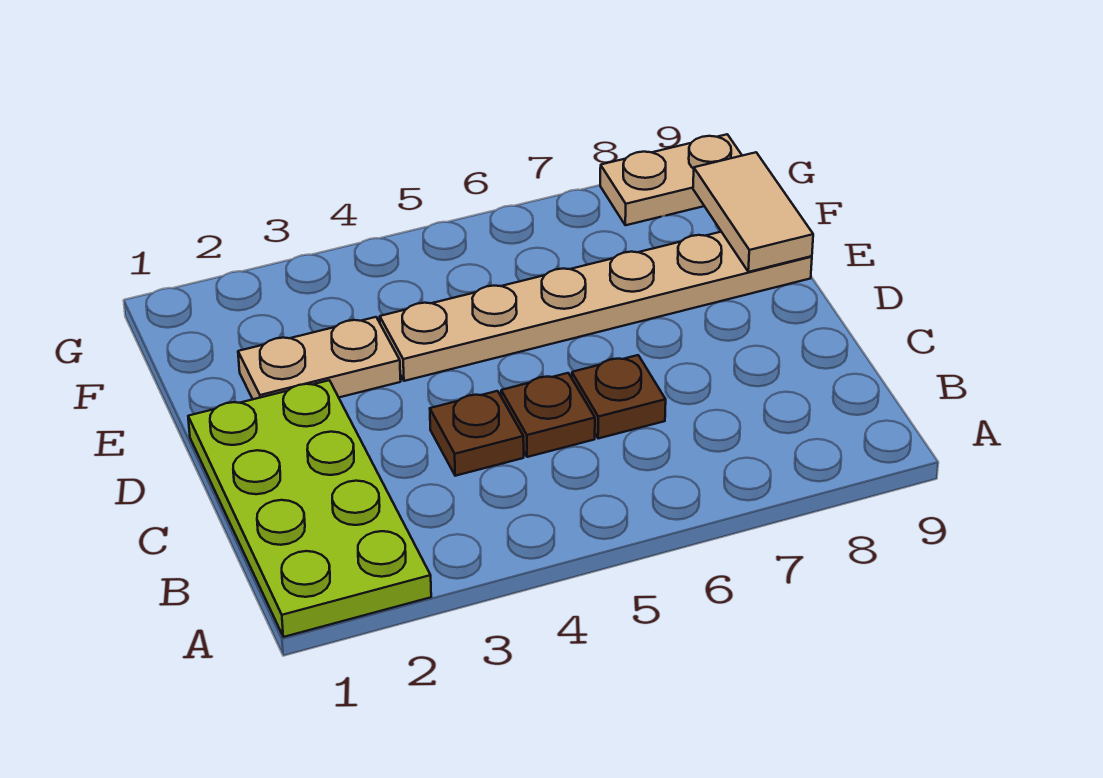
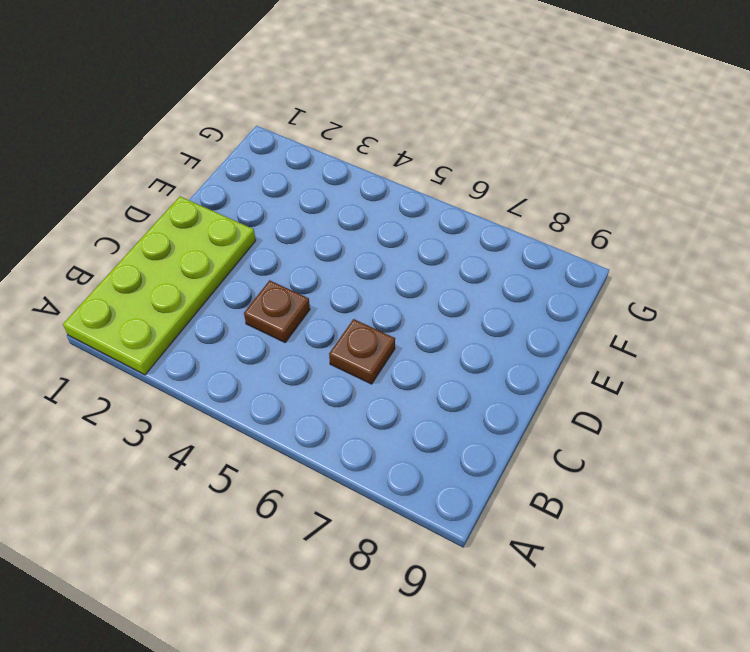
none -> brown 1x1 plate [501,373,595,457]
none -> tan 1x2 plate [238,317,401,399]

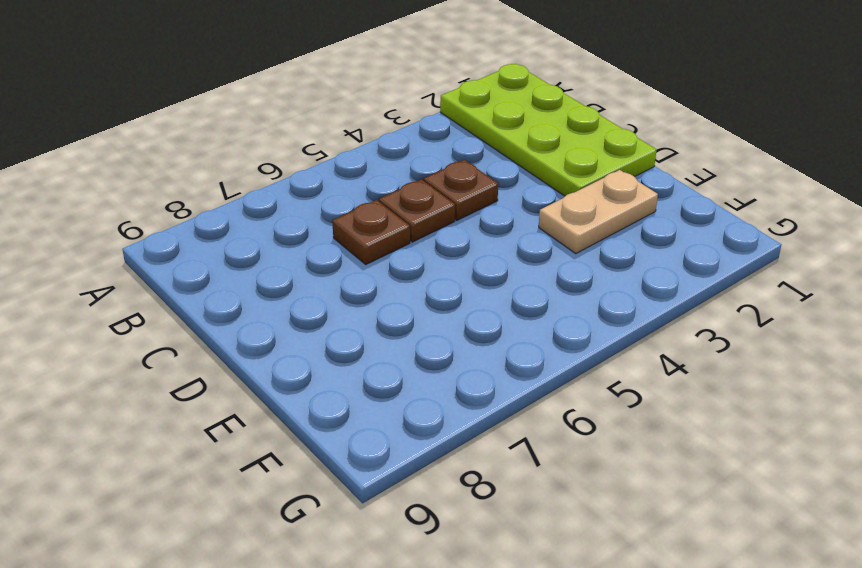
none -> tan 1x6 plate [380,232,812,381]
none -> tan 1x2 plate [600,134,742,225]

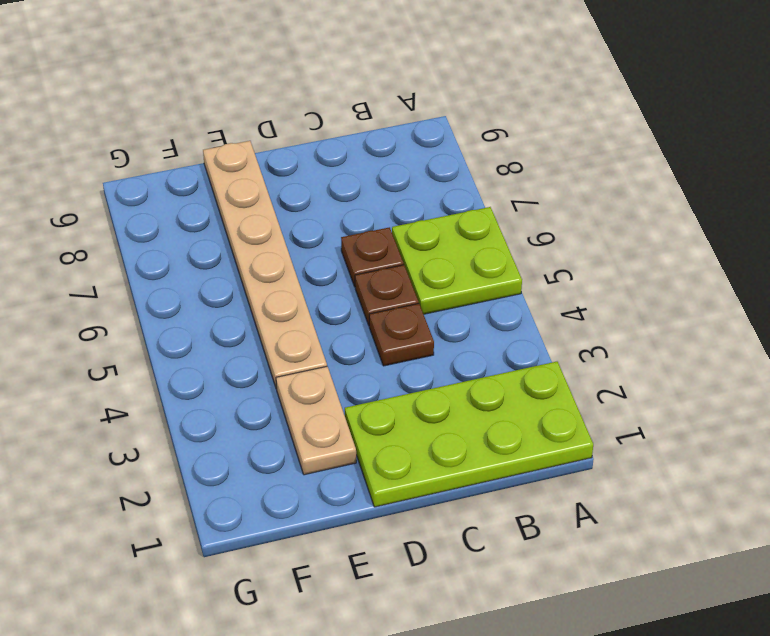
lime 2x2 plate [392,207,522,314] -> none
none -> tan 1x2 plate [600,134,742,225]
none -> tan 1x2 tile [693,152,813,272]

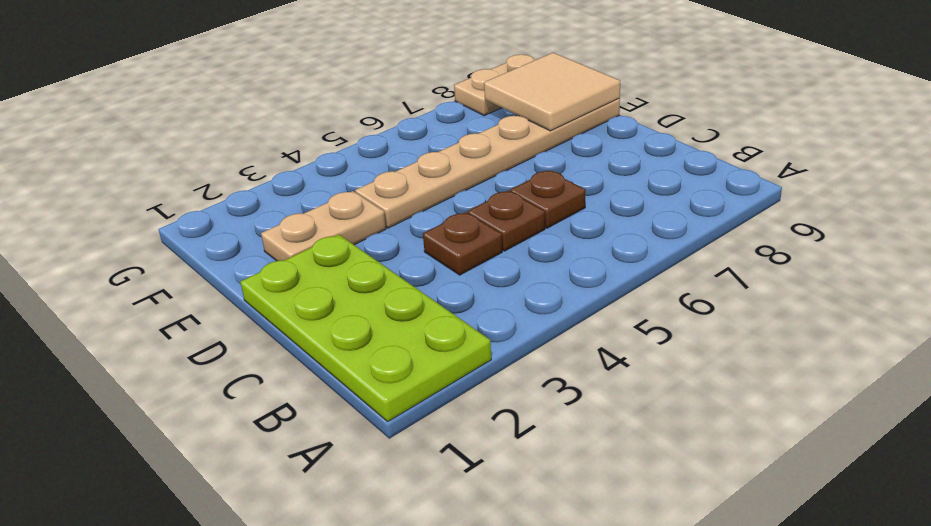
tan 2x2 tile [484,53,620,131] -> tan 1x2 tile [693,152,813,272]

